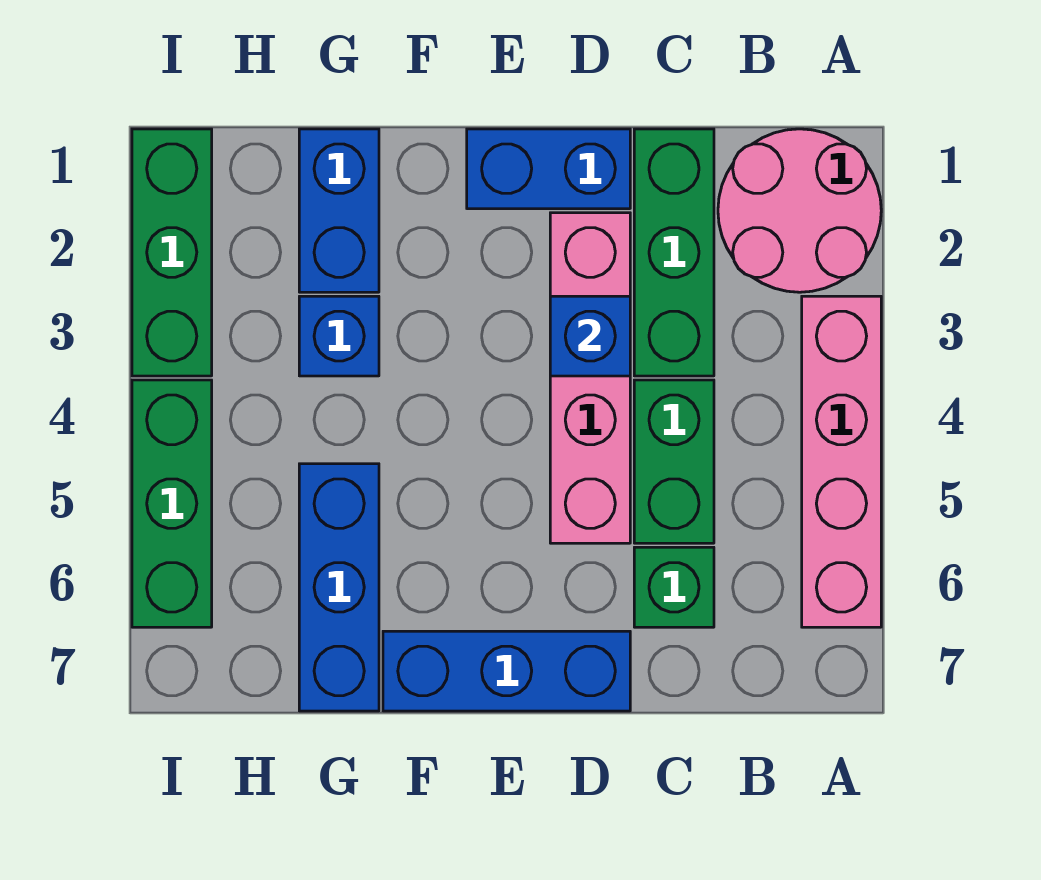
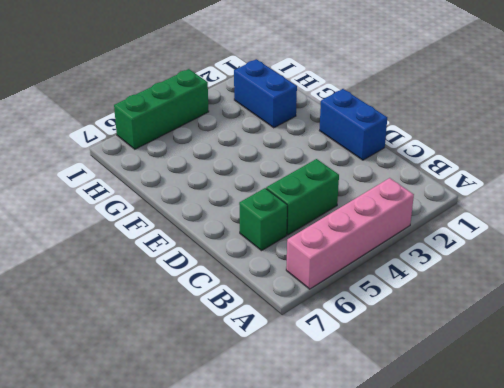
blue 1x2 brick [234,59,297,128] -> blue 1x2 brick turned to [299,129,379,292]
none -> pink 2x2 round brick [718,129,881,292]
none -> green 1x3 brick [634,129,714,376]
none -> pink 1x4 brick [550,213,630,543]

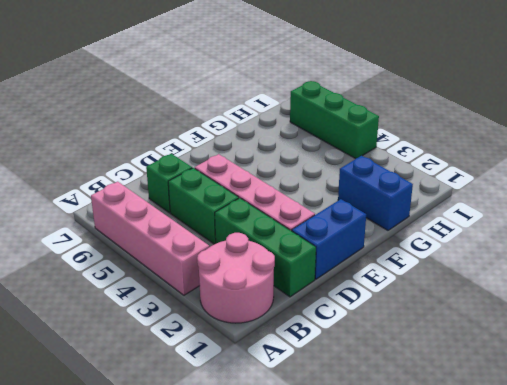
none -> blue 1x3 brick [383,631,630,711]
none -> blue 1x1 brick [299,296,379,376]
none -> blue 1x3 brick [299,464,379,711]

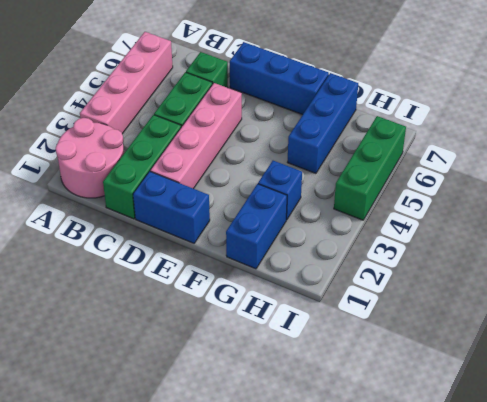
none -> green 1x3 brick [132,129,212,376]
none -> blue 1x1 brick [550,296,630,376]

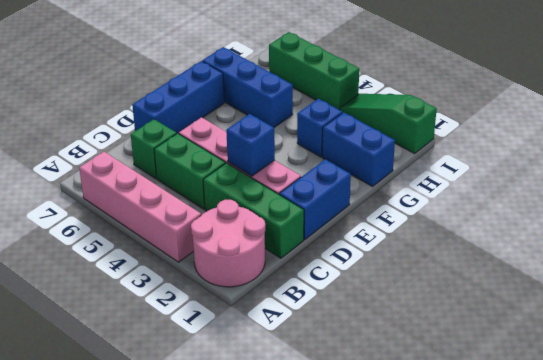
green 1x3 slope [340,94,437,154] -> green 1x3 brick [132,129,212,376]

